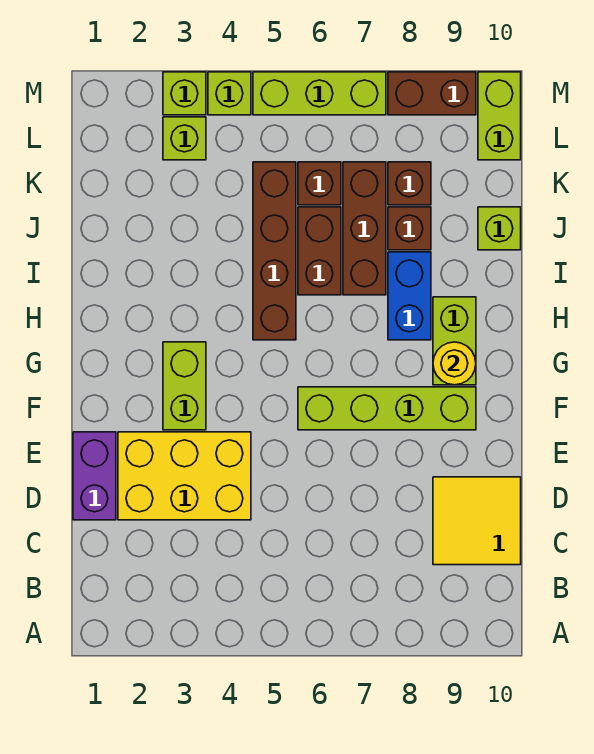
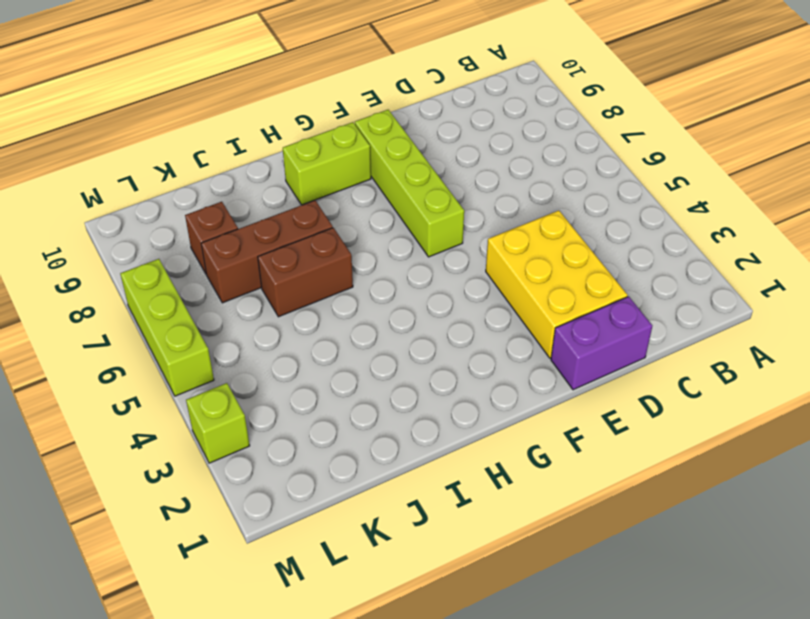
none -> yellow 2x2 tile [433,477,521,565]
none -> lime 1x2 brick [163,342,206,430]
none -> brown 1x4 brick [253,162,296,340]

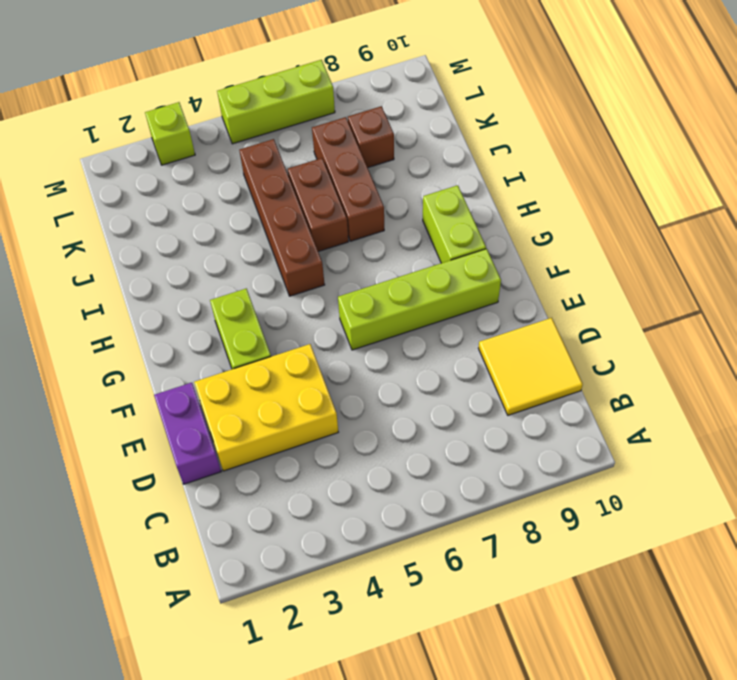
none -> blue 1x2 brick [388,252,431,340]
none -> brown 1x1 brick [388,207,431,250]
none -> lime 1x1 brick [478,207,521,250]

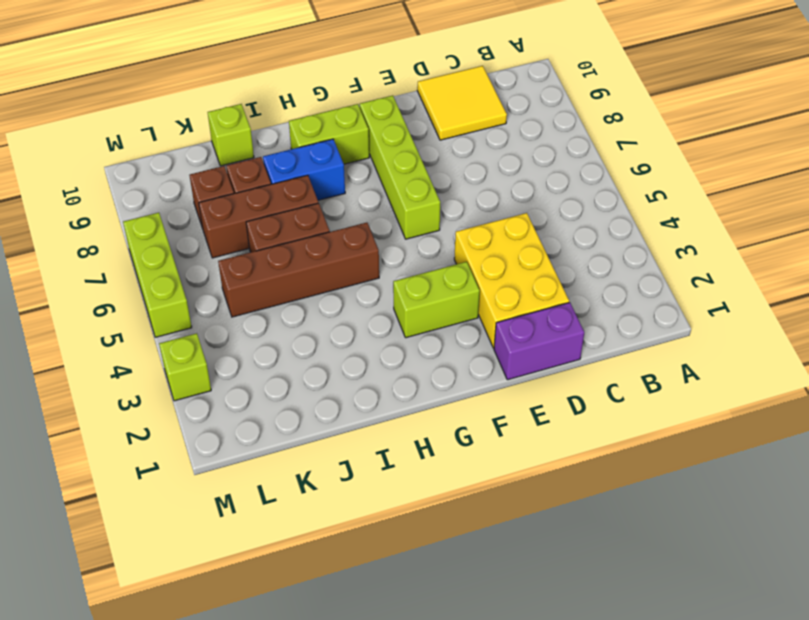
none -> brown 1x1 brick [298,162,341,205]
none -> lime 1x1 brick [163,117,206,160]
none -> lime 1x2 brick [478,72,521,160]

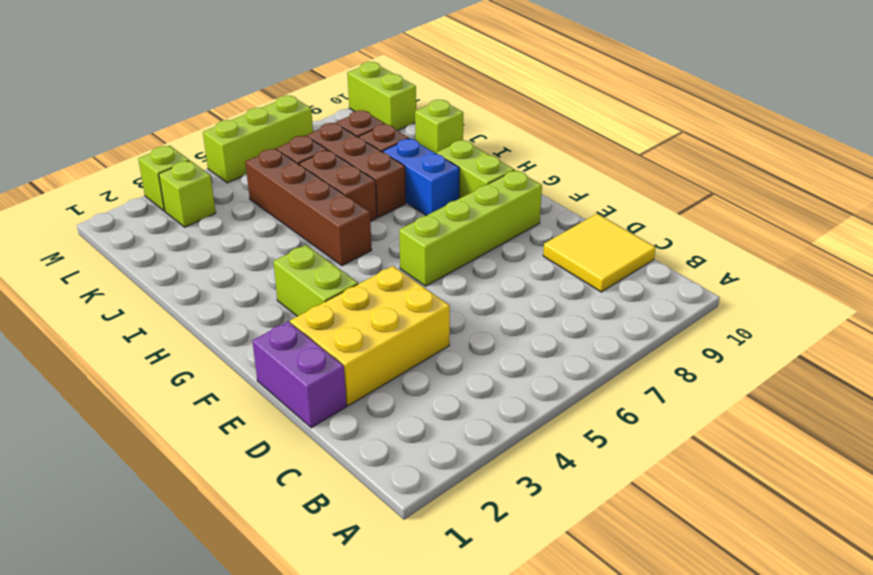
none -> lime 1x1 brick [208,72,251,115]
none -> brown 1x2 brick [388,72,476,115]
none -> yellow 1x1 round brick [433,342,476,385]

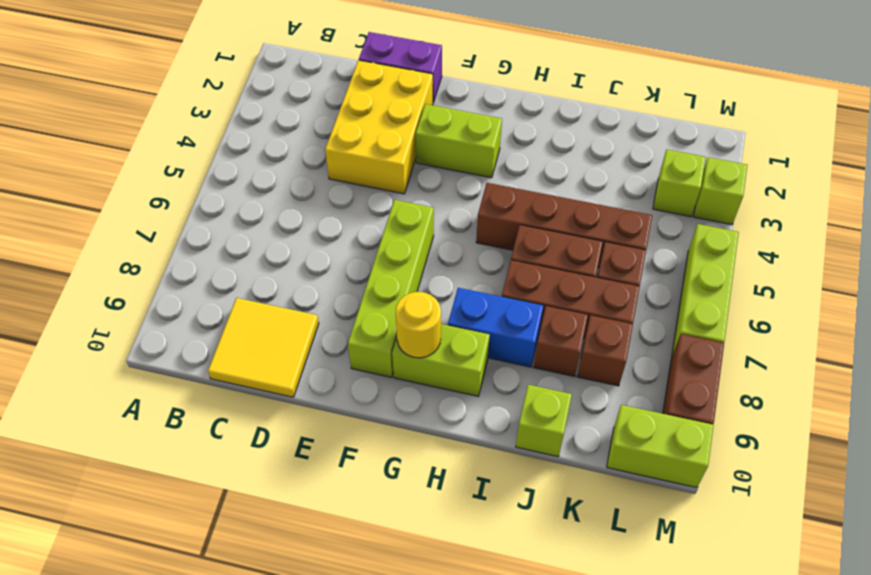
none -> lime 1x1 brick [208,72,251,115]

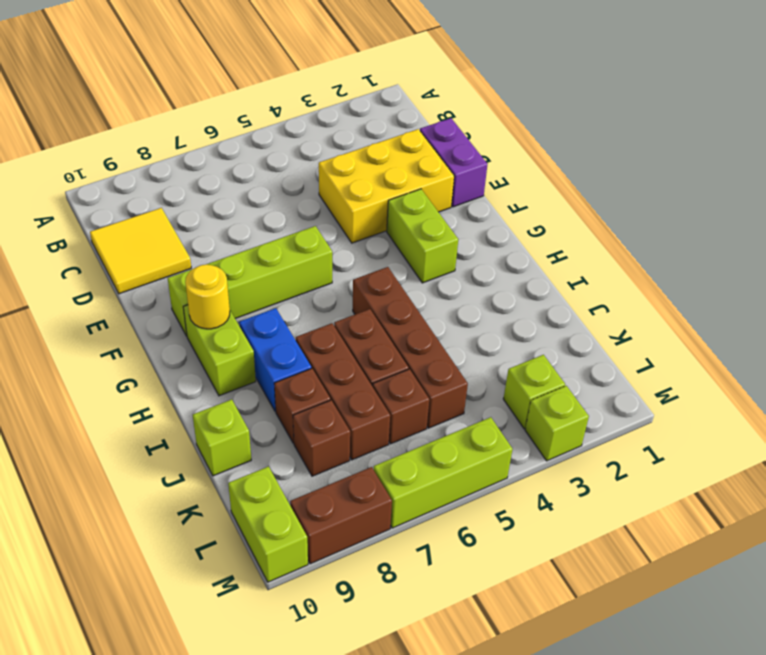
none -> lime 1x1 brick [208,72,251,115]

